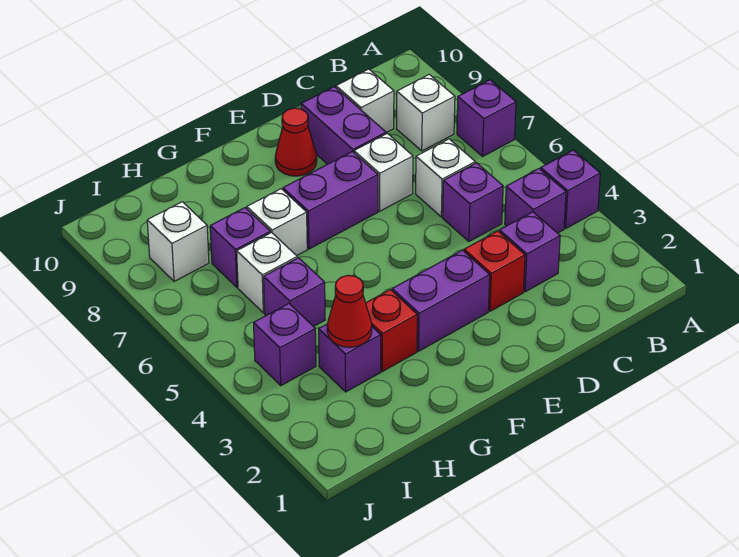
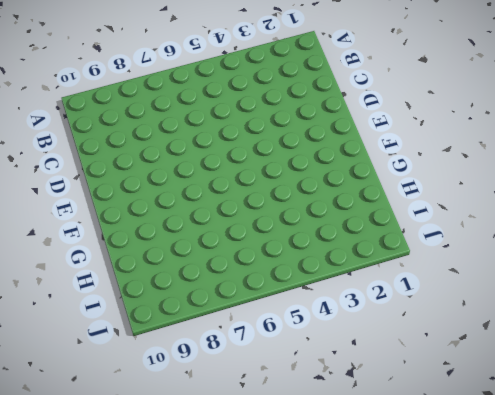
none -> purple 1x1 brick [541,150,600,228]
none -> purple 1x1 brick [457,80,516,156]
none -> purple 1x1 brick [505,169,566,233]

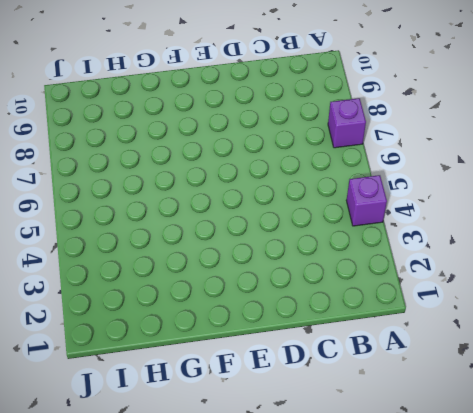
none -> purple 1x1 brick [505,169,566,233]
none -> white 1x1 brick [397,74,455,151]
none -> purple 1x1 brick [500,212,560,292]

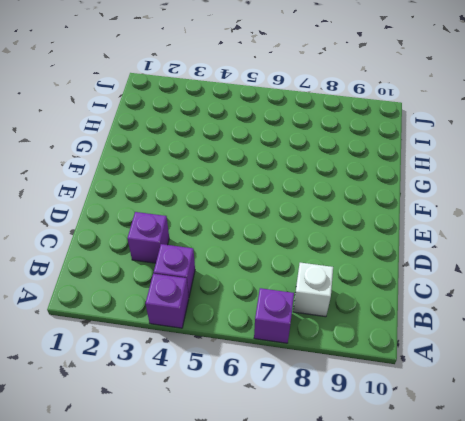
none -> purple 1x1 brick [443,163,503,241]
none -> white 1x1 brick [416,139,475,217]
none -> white 1x1 brick [336,69,394,133]

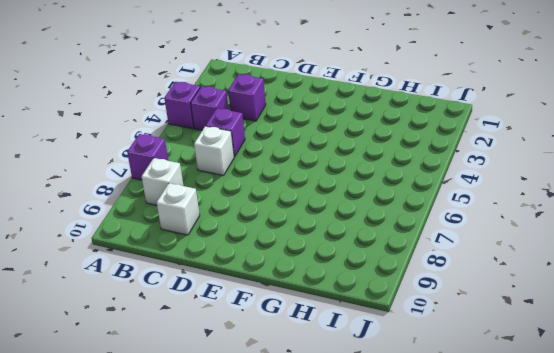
none -> red 1x1 brick [464,231,525,311]
none -> white 1x1 brick [354,133,413,211]
none -> purple 1x2 brick [301,87,386,164]

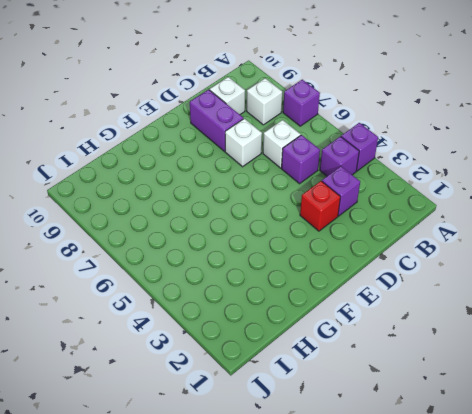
none -> purple 1x2 brick [392,250,490,351]
none -> purple 1x2 brick [283,152,378,249]
none -> red 1x1 cone [275,108,317,176]

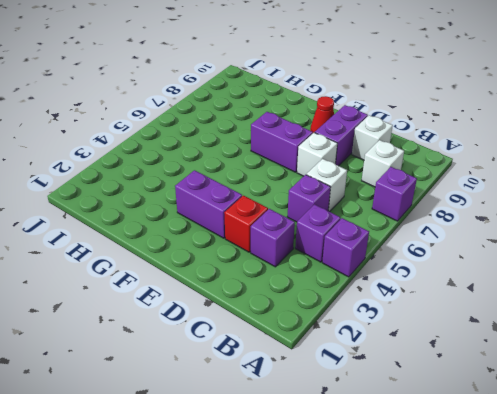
none -> red 1x1 brick [366,290,417,371]
none -> white 1x1 brick [247,189,307,256]
none -> purple 1x1 brick [319,324,381,392]

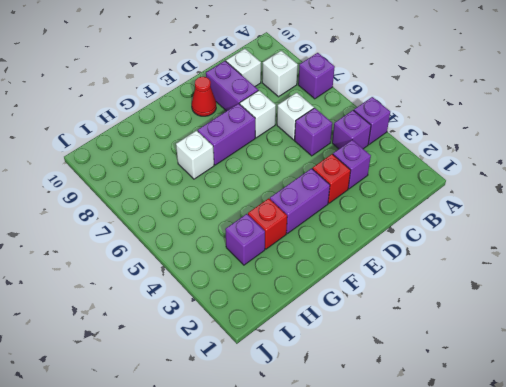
none -> purple 1x1 brick [264,258,325,327]
none -> white 1x1 brick [237,233,297,313]
none -> purple 1x1 brick [210,208,270,287]

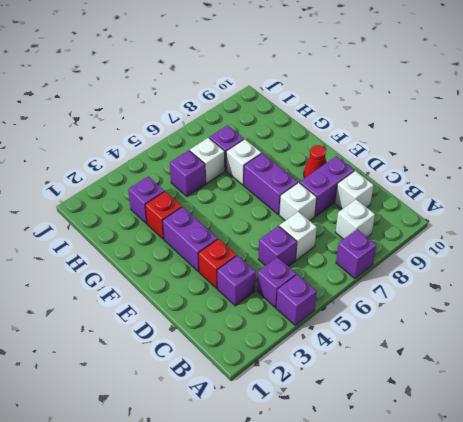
none -> purple 1x1 brick [254,304,316,385]
none -> white 1x1 brick [147,202,209,281]
none -> red 1x1 cone [327,275,372,347]

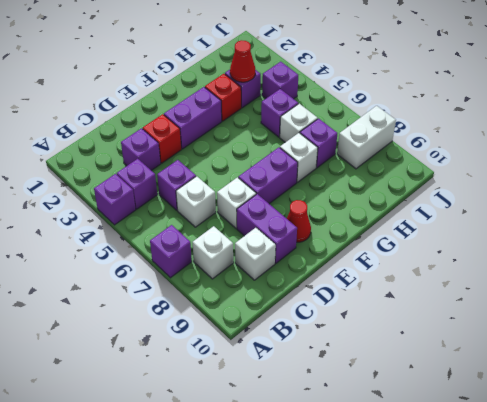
white 1x2 brick [337,106,396,169] -> white 1x1 brick [147,202,209,281]

